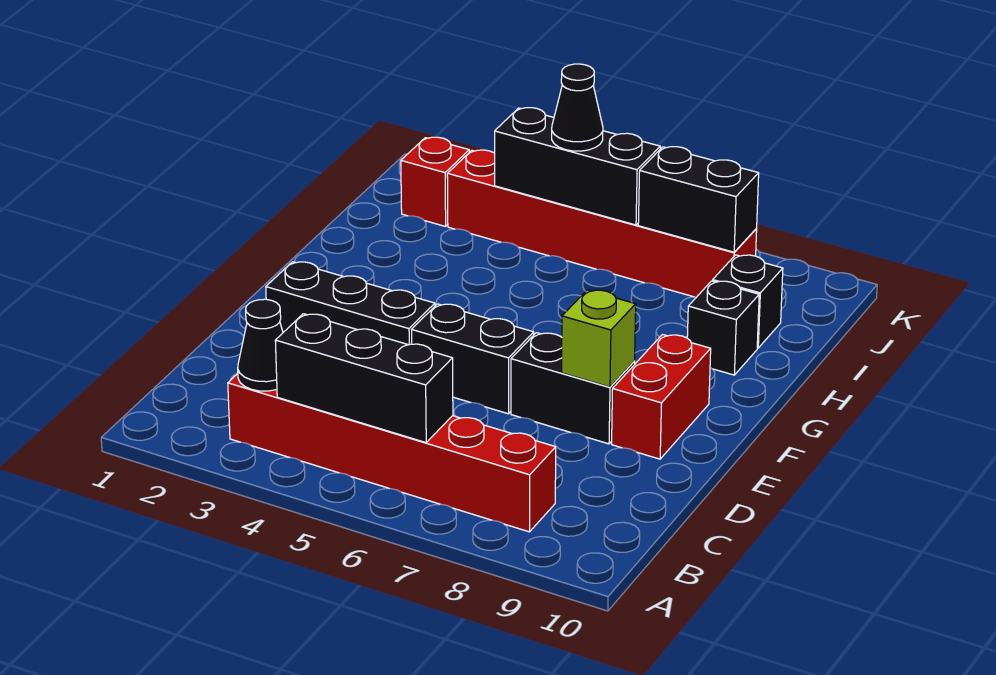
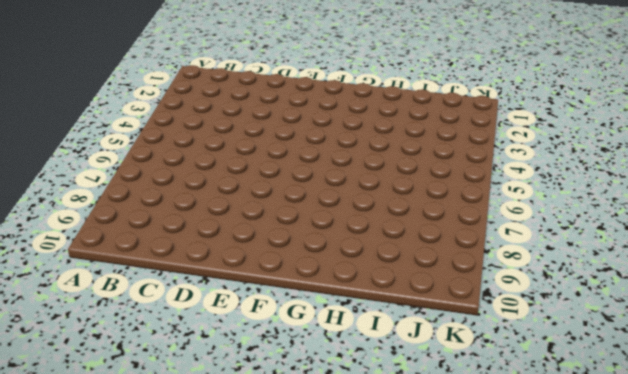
none -> red 1x6 brick [228,374,556,532]
none -> black 1x3 brick [266,262,435,345]
none -> black 1x2 brick [412,304,534,414]

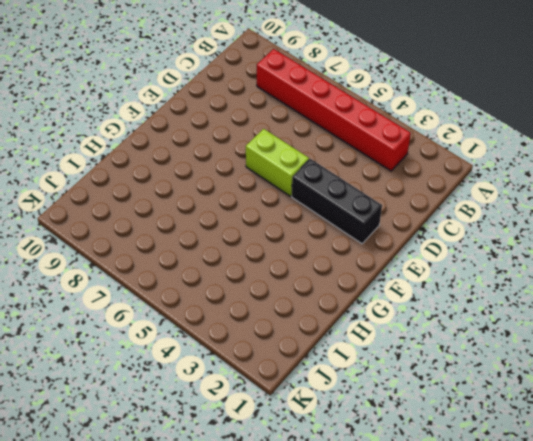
lime 1x2 brick [246,129,309,196] -> black 1x2 brick [412,304,534,414]
none -> black 1x2 brick [511,333,635,444]
none -> red 1x2 brick [612,335,711,459]
none -> black 1x1 brick [687,281,759,375]

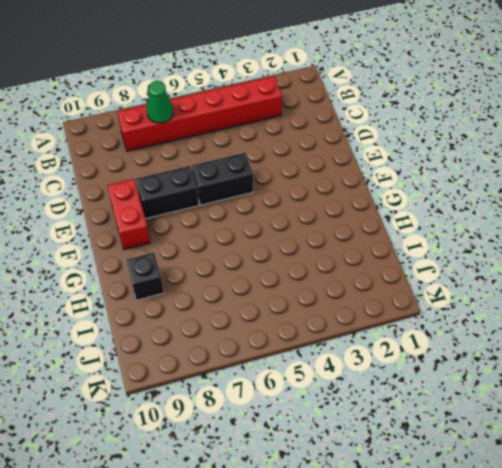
green 1x1 cone [147,81,173,123] -> none
none -> black 1x3 brick [266,262,435,345]
none -> black 1x1 brick [713,255,783,348]
none -> red 1x1 brick [401,137,469,226]

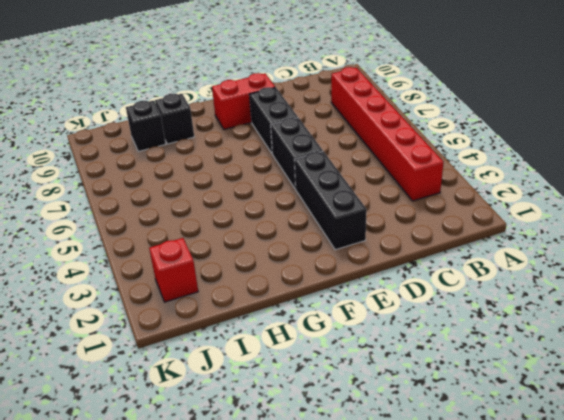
none -> red 1x6 brick [447,150,757,297]
none -> black 1x1 cone [238,299,283,391]
none -> black 1x3 brick [275,314,453,443]

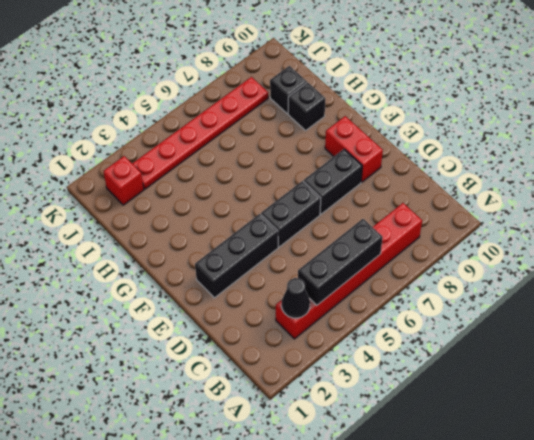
red 1x6 plate [132,77,268,189] -> red 1x6 brick [447,150,757,297]
none -> lime 1x1 brick [562,290,636,387]
none -> black 1x3 brick [495,108,660,225]
none -> black 1x2 brick [638,147,759,252]

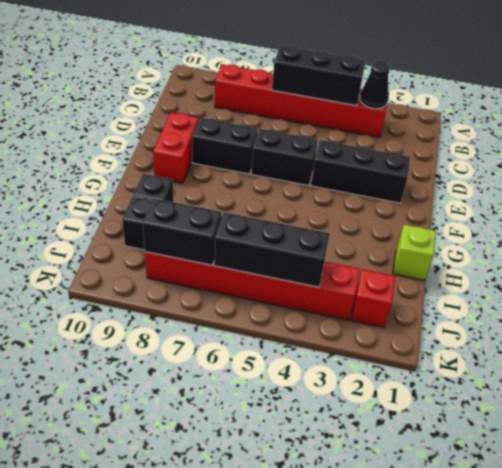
lime 1x1 brick [393,225,436,280] -> lime 1x1 brick moved to [562,290,636,387]
none -> black 1x1 cone [552,64,603,151]

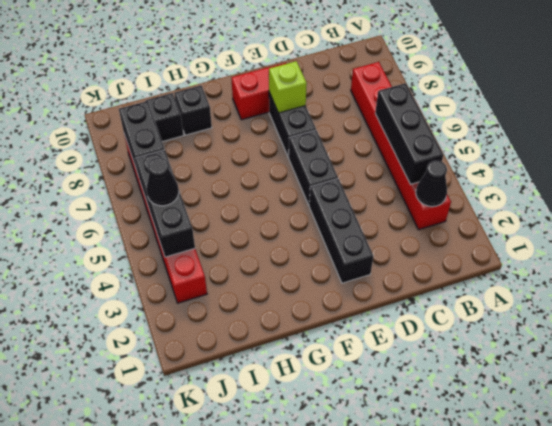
none -> red 1x1 brick [401,137,469,226]

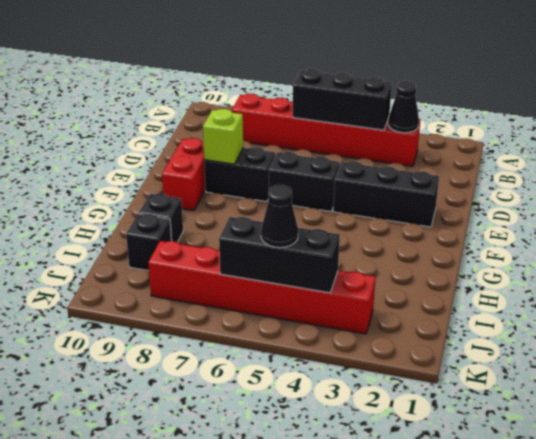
none -> red 1x1 brick [401,137,469,226]
none -> black 1x2 brick [638,147,759,252]

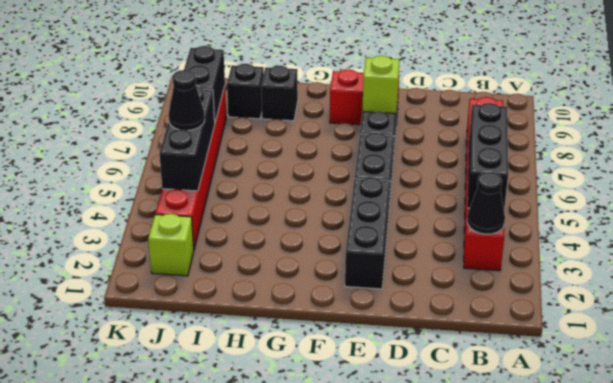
lime 1x1 brick [148,214,194,276] -> red 1x1 brick [401,137,469,226]

